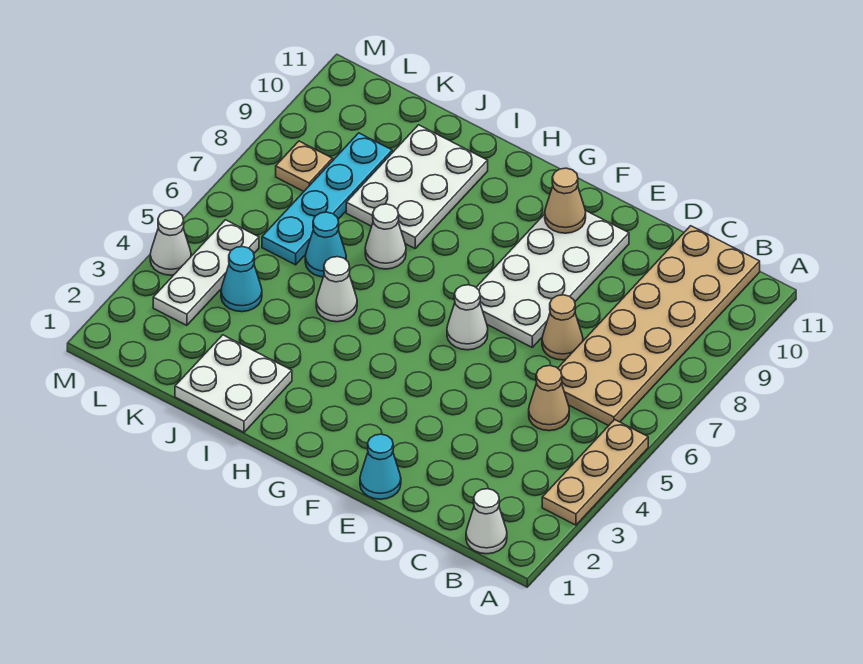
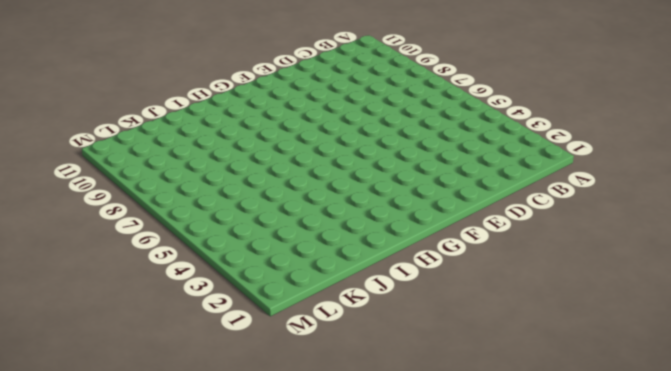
none -> tan 1x3 plate [542,420,648,525]
none -> white 1x1 cone [466,489,507,554]
none -> tan 2x6 plate [558,226,760,426]

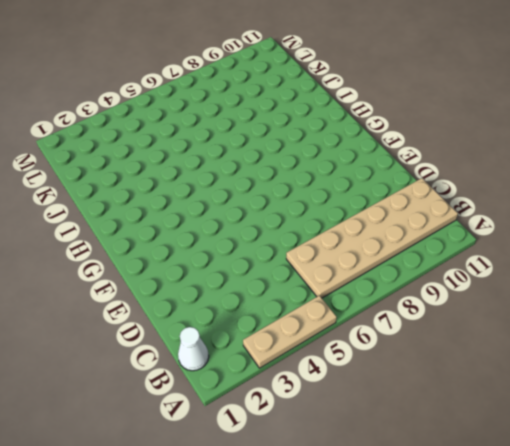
none -> tan 1x1 cone [529,366,569,431]
none -> tan 1x1 cone [542,295,583,360]
none -> cyan 1x1 cone [360,434,401,499]

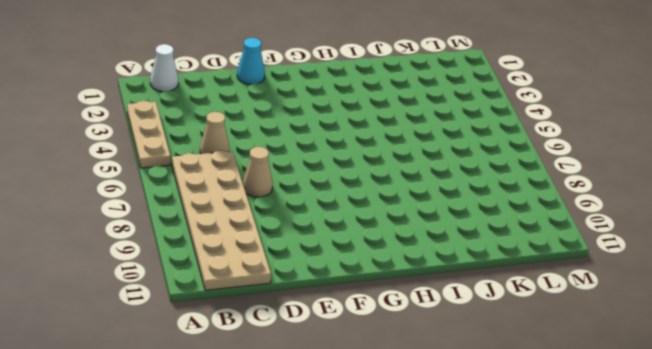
none -> white 2x4 plate [476,210,629,347]
none -> white 1x1 cone [447,285,488,350]
none -> white 2x2 plate [175,335,292,432]

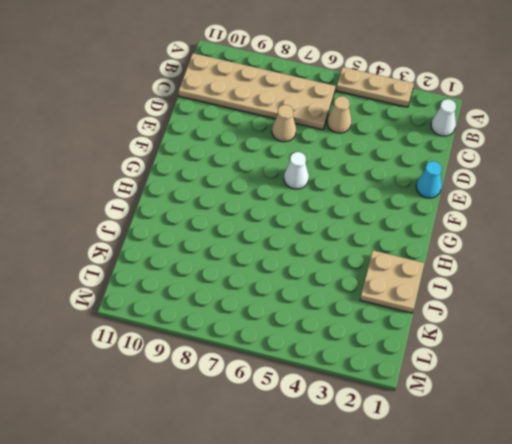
tan 2x2 plate [360,250,424,313] -> white 2x2 plate [175,335,292,432]
none -> white 2x4 plate [476,210,629,347]
none -> white 1x1 cone [316,257,357,322]
none -> white 1x1 cone [365,204,406,269]

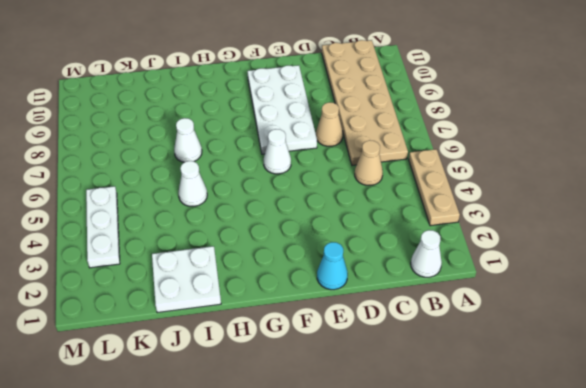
none -> white 2x3 plate [346,125,488,248]
none -> cyan 1x1 cone [305,212,346,277]
none -> cyan 1x1 cone [221,247,262,312]

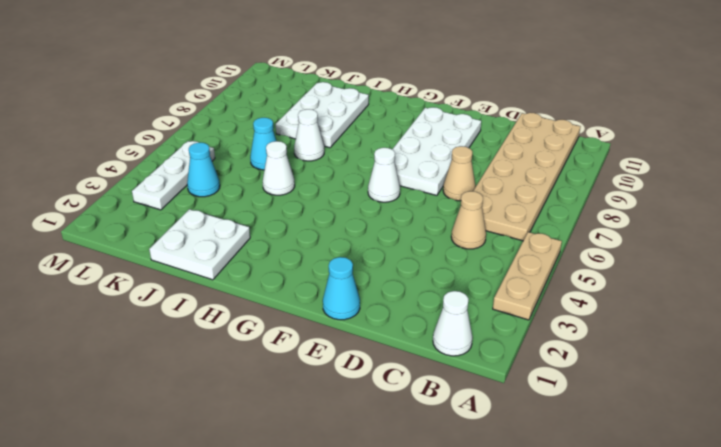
none -> cyan 1x4 plate [262,133,392,265]
none -> tan 1x1 plate [276,141,333,191]
none -> white 1x1 cone [150,210,191,275]

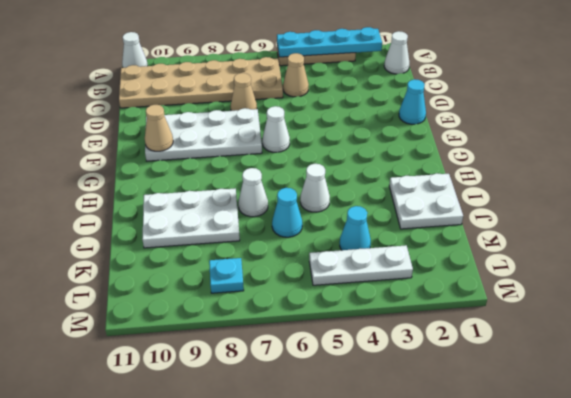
cyan 1x4 plate [277,27,382,57] -> cyan 1x4 plate moved to [262,133,392,265]
white 1x1 cone [122,32,148,68] -> white 1x1 cone moved to [150,210,191,275]
cyan 1x1 plate [209,258,244,293] -> tan 1x1 plate [276,141,333,191]

